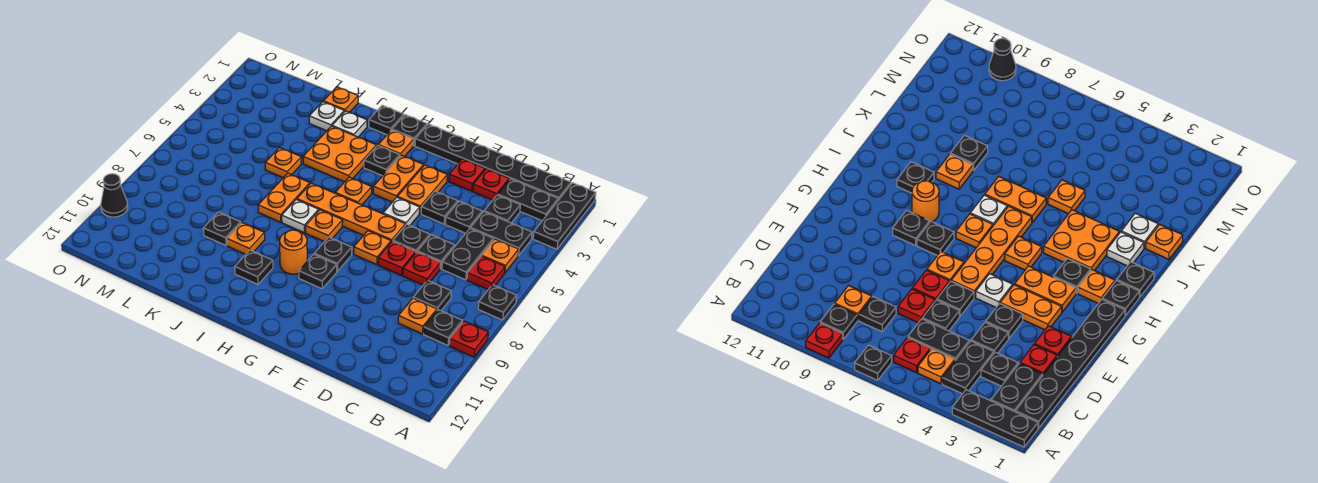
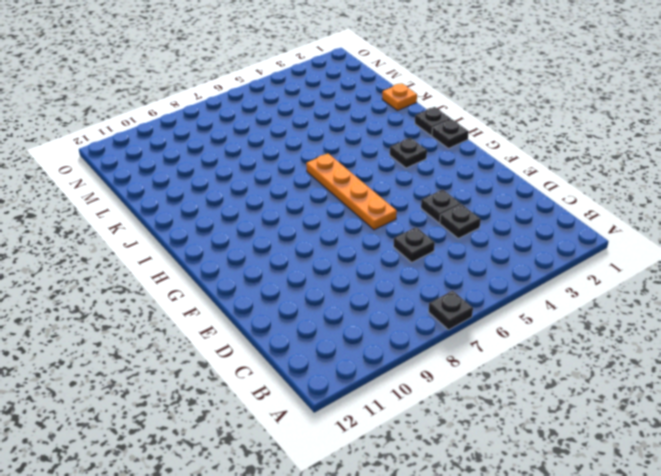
none -> black 1x3 plate [533,183,596,249]
none -> red 1x1 plate [449,321,488,357]
none -> black 1x6 plate [415,124,571,200]
none -> black 1x2 plate [498,179,558,221]

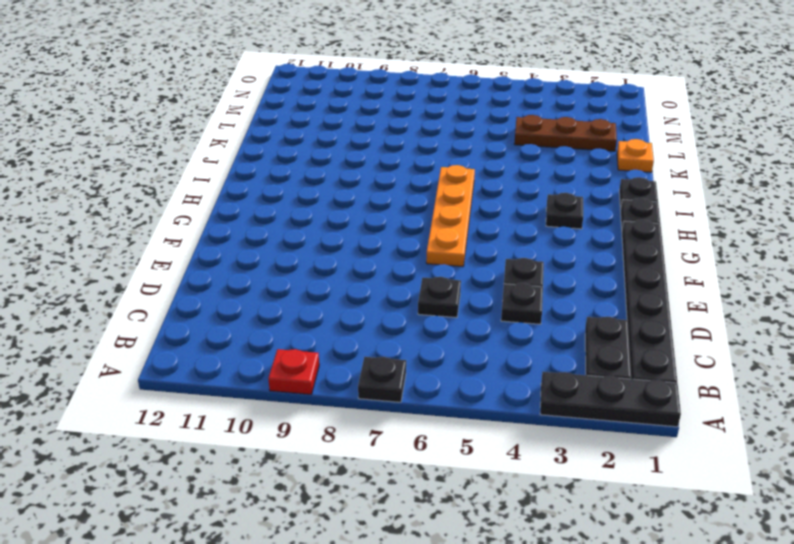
brown 1x3 plate [514,115,617,151] -> none
none -> black 1x2 plate [470,212,532,256]
none -> orange 1x1 plate [482,239,519,273]
none -> red 1x1 plate [467,256,505,289]
none -> black 1x1 plate [424,310,462,345]

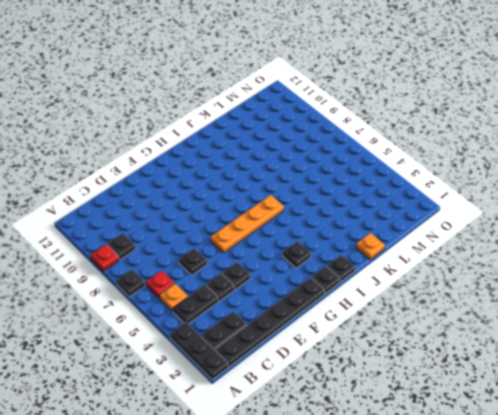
none -> black 1x1 plate [484,195,520,223]
none -> black 1x2 plate [442,229,493,280]
none -> black 1x1 plate [413,280,451,310]
none -> orange 1x1 plate [398,298,437,334]

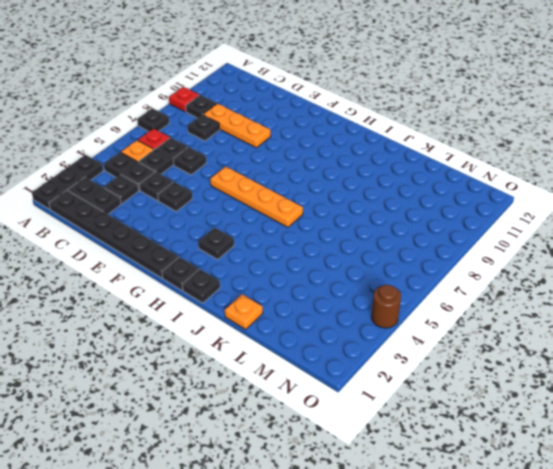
orange 1x3 plate [203,104,271,148] -> orange 1x1 plate [398,298,437,334]
brown 1x1 round brick [371,285,401,328] -> none
none -> red 1x1 plate [473,169,509,200]
none -> red 1x1 plate [403,252,440,285]
none -> red 1x1 plate [449,159,485,191]
none -> black 1x1 plate [393,224,430,252]

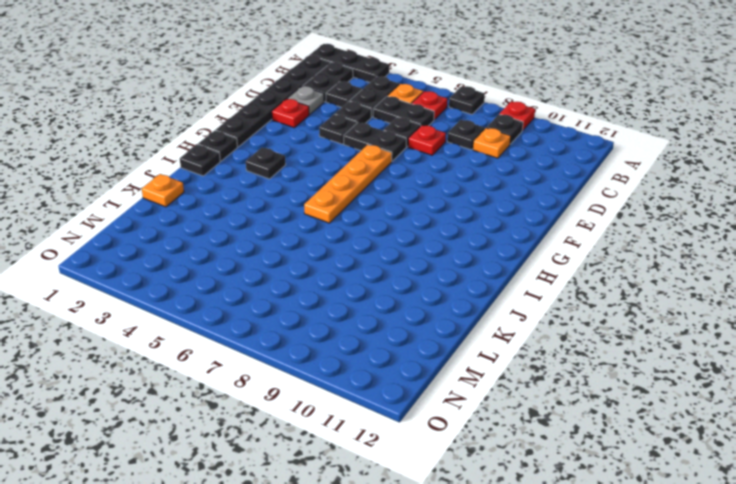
grey 1x1 plate [287,86,324,115] -> red 1x1 plate [473,169,509,200]
black 1x2 plate [344,123,406,161] -> black 1x1 plate [393,224,430,252]
none -> red 1x1 plate [378,241,416,275]
none -> orange 1x2 plate [397,165,447,214]
none -> white 1x1 plate [383,197,420,225]
none -> orange 1x1 plate [354,231,391,265]

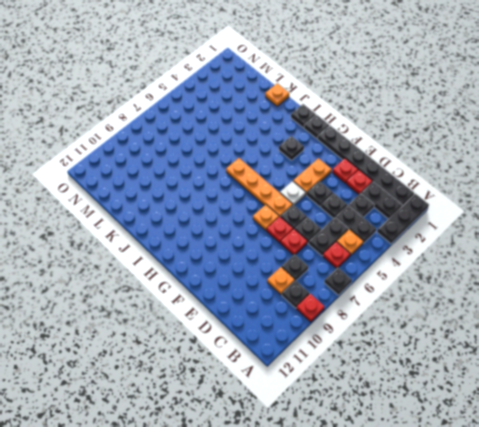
none -> orange 1x2 plate [373,155,423,202]
none -> black 1x1 plate [314,237,352,271]
none -> black 1x1 plate [299,254,337,289]
none -> orange 1x1 plate [378,130,414,156]

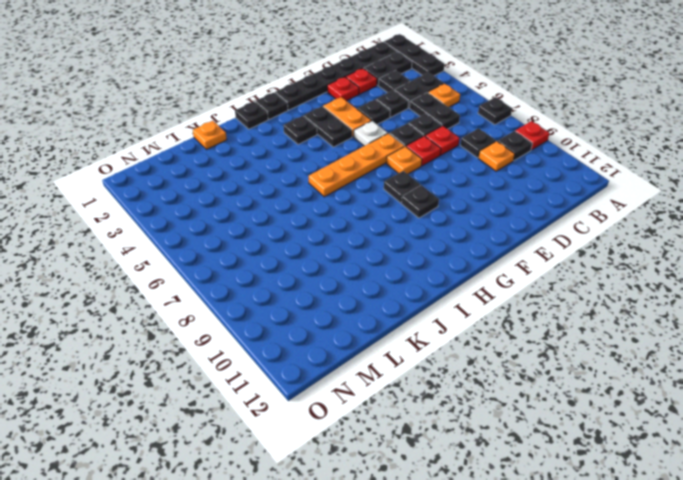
black 1x2 plate [304,106,352,147] -> orange 1x2 plate [373,155,423,202]
none -> red 1x1 plate [467,256,505,289]
none -> orange 1x1 plate [378,130,414,156]
none -> orange 1x1 plate [335,177,372,205]
none -> orange 1x1 plate [305,210,343,242]

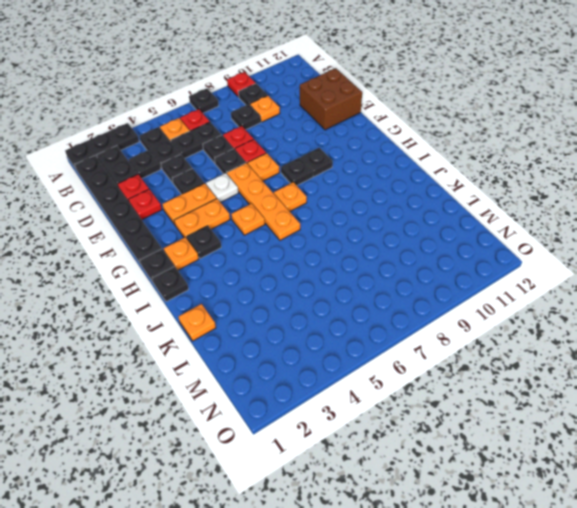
brown 2x2 brick [300,68,362,130] -> none
none -> orange 1x1 round brick [280,230,307,274]
none -> orange 2x2 plate [303,126,376,182]
none -> white 1x1 plate [282,199,319,232]
none -> black 1x1 plate [235,250,273,284]

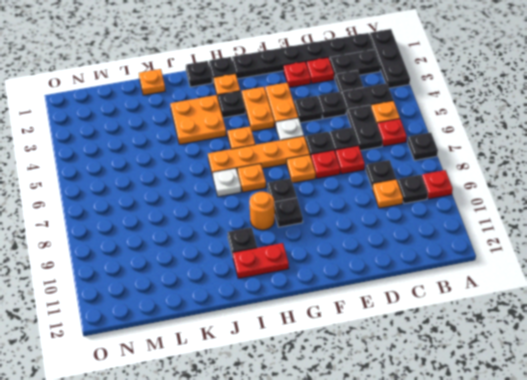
red 1x2 plate [233,243,289,279] -> none
none -> white 1x1 plate [332,111,367,137]
none -> orange 1x2 plate [258,173,310,222]
none -> orange 1x1 plate [227,223,265,254]
none -> white 1x1 plate [309,102,344,131]

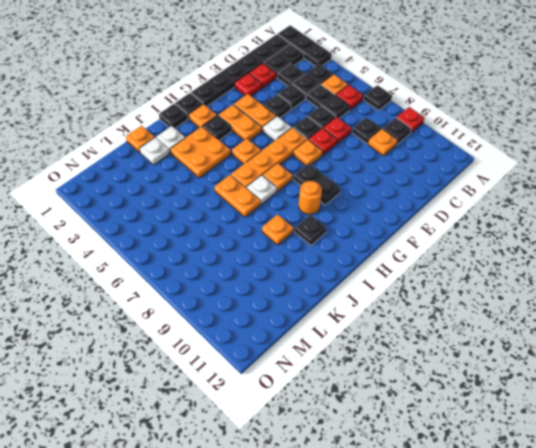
none -> orange 1x1 plate [265,148,301,178]
none -> black 1x1 plate [203,212,241,245]
none -> black 1x1 cone [101,174,128,217]

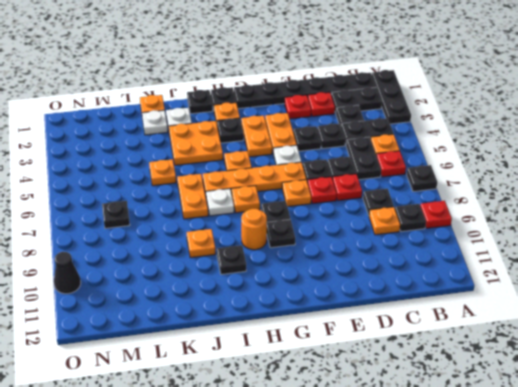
black 1x1 plate [102,201,130,228] -> black 1x1 plate moved to [203,212,241,245]

